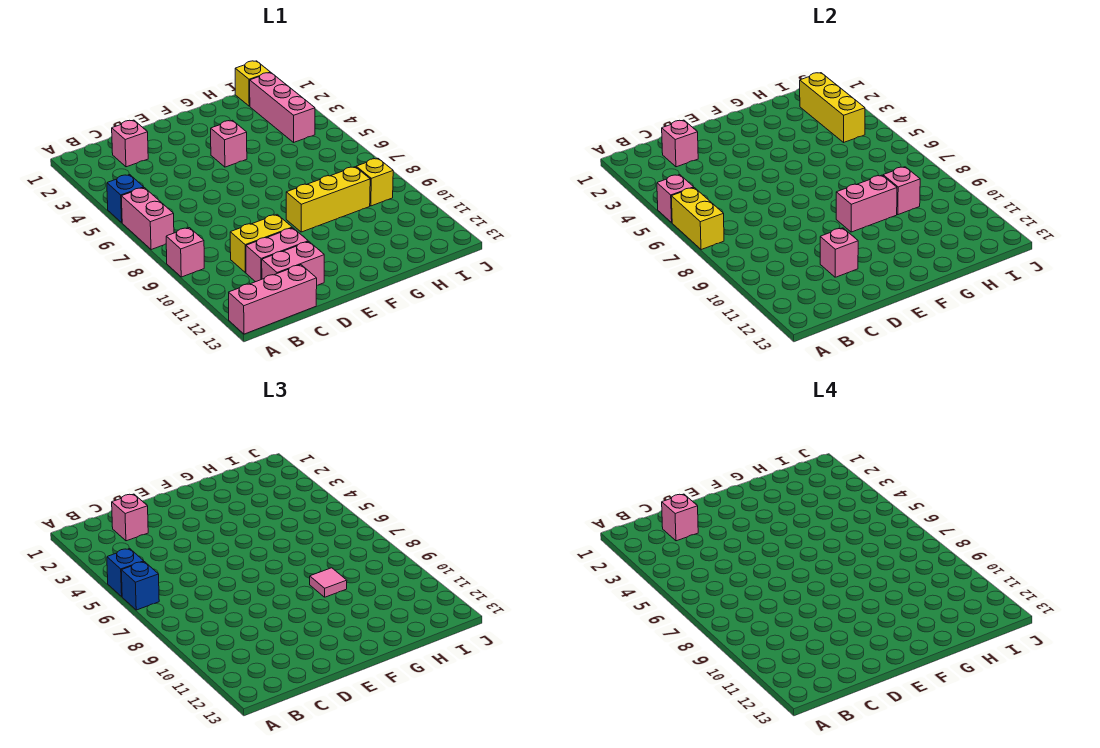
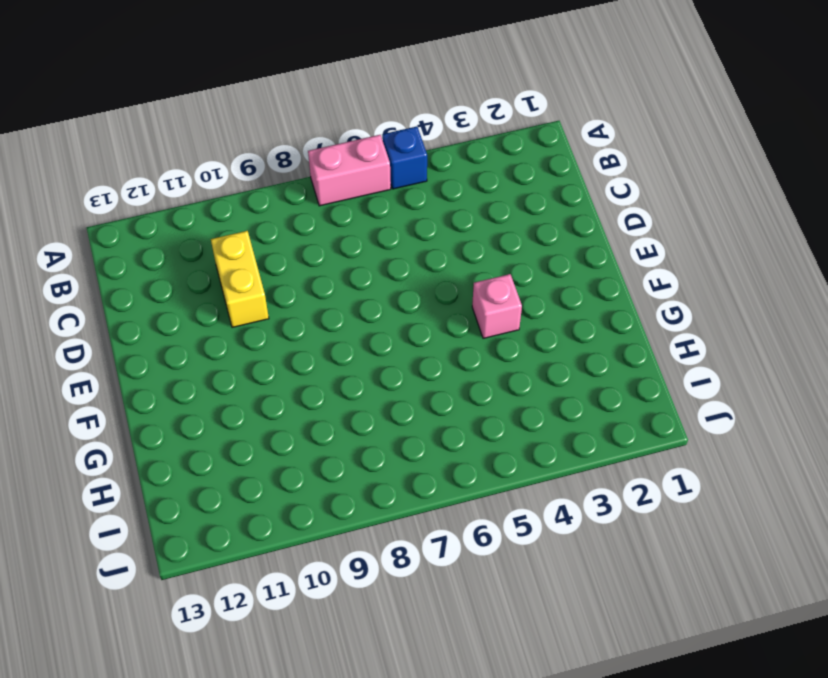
none -> pink 1x1 brick [166,228,204,277]
none -> pink 1x3 brick [229,265,317,334]
none -> pink 1x1 brick [112,120,148,167]

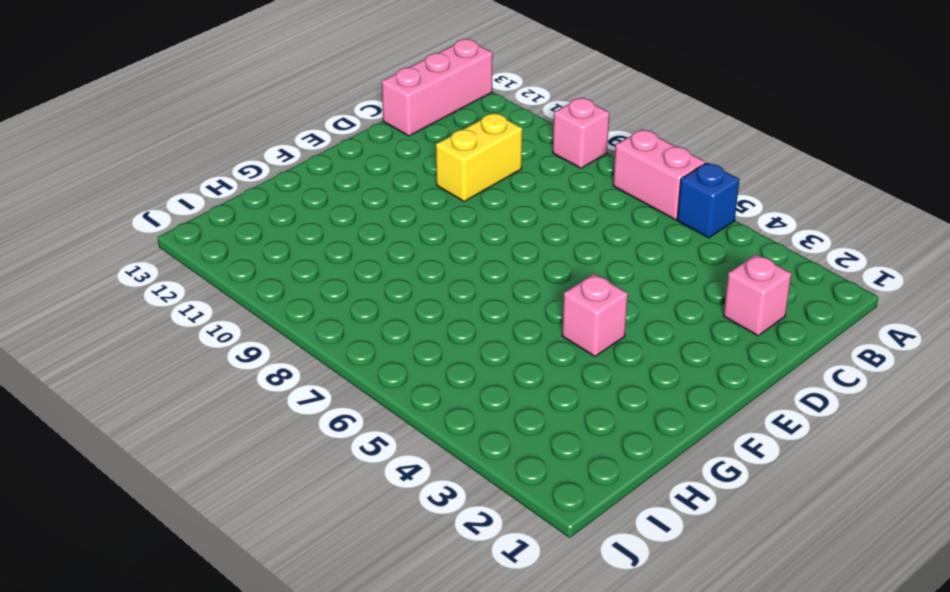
none -> pink 1x2 brick [246,228,308,282]
none -> pink 1x2 brick [262,242,324,285]
none -> yellow 1x3 brick [286,167,370,232]

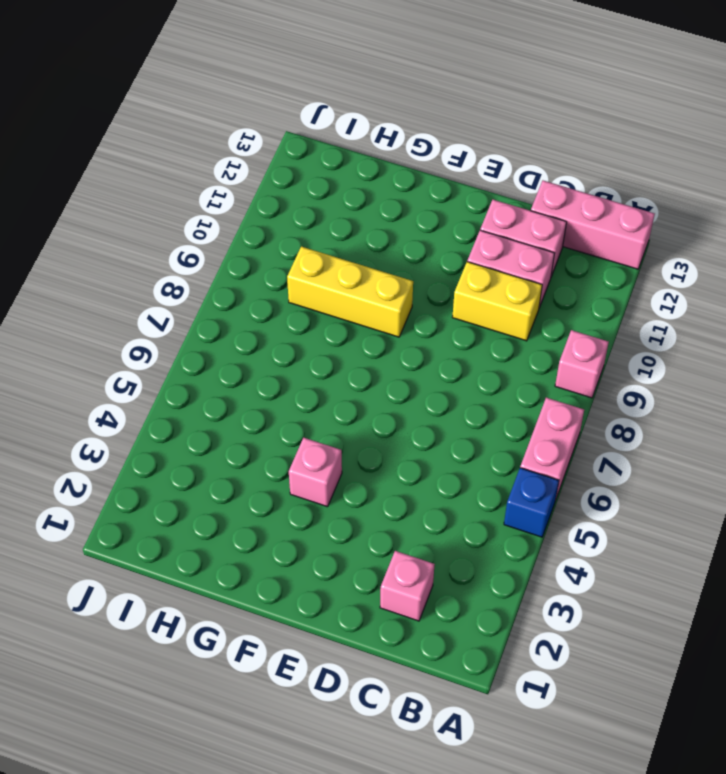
none -> yellow 1x1 brick [235,61,270,106]
none -> pink 1x3 brick [250,73,315,142]
none -> yellow 1x1 brick [356,158,393,206]

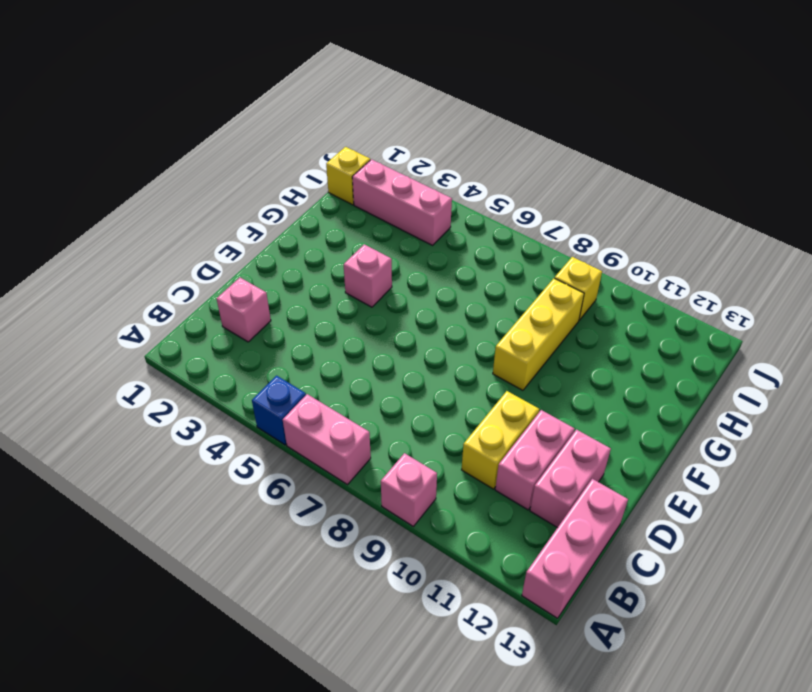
none -> pink 1x1 brick [657,175,694,222]
none -> yellow 1x2 brick [671,188,724,250]
none -> pink 1x1 brick [662,120,698,167]

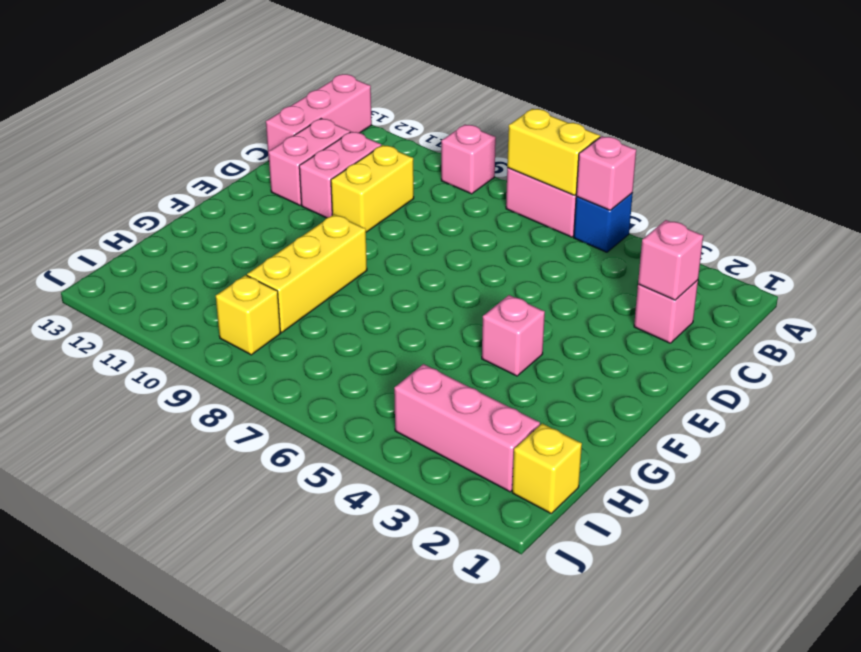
none -> pink 1x1 brick [820,228,858,277]
none -> pink 1x2 brick [836,175,897,232]
none -> pink 1x1 brick [883,167,920,215]

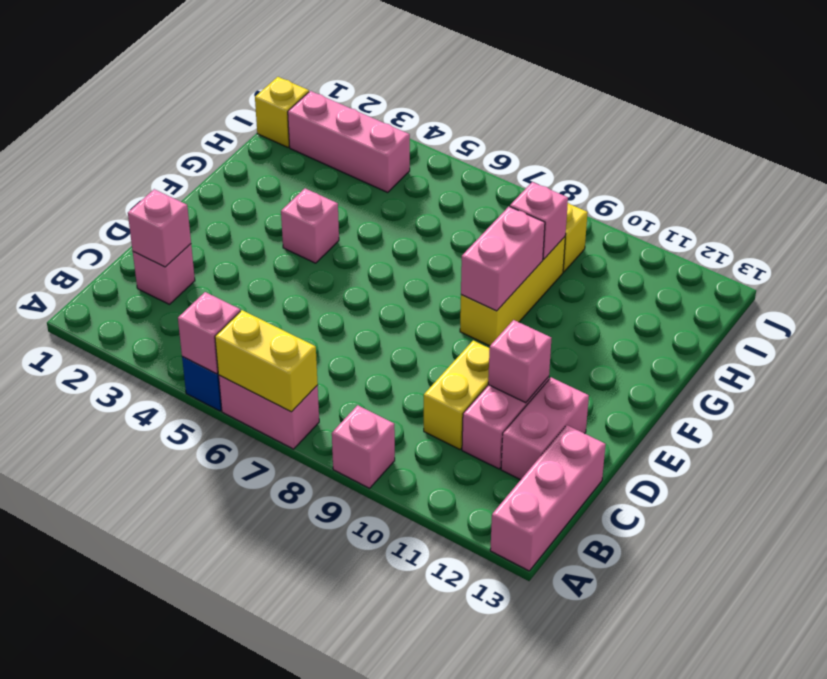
none -> yellow 1x3 brick [800,73,865,142]
none -> blue 1x1 brick [107,549,144,596]
none -> blue 1x1 brick [121,562,159,610]

